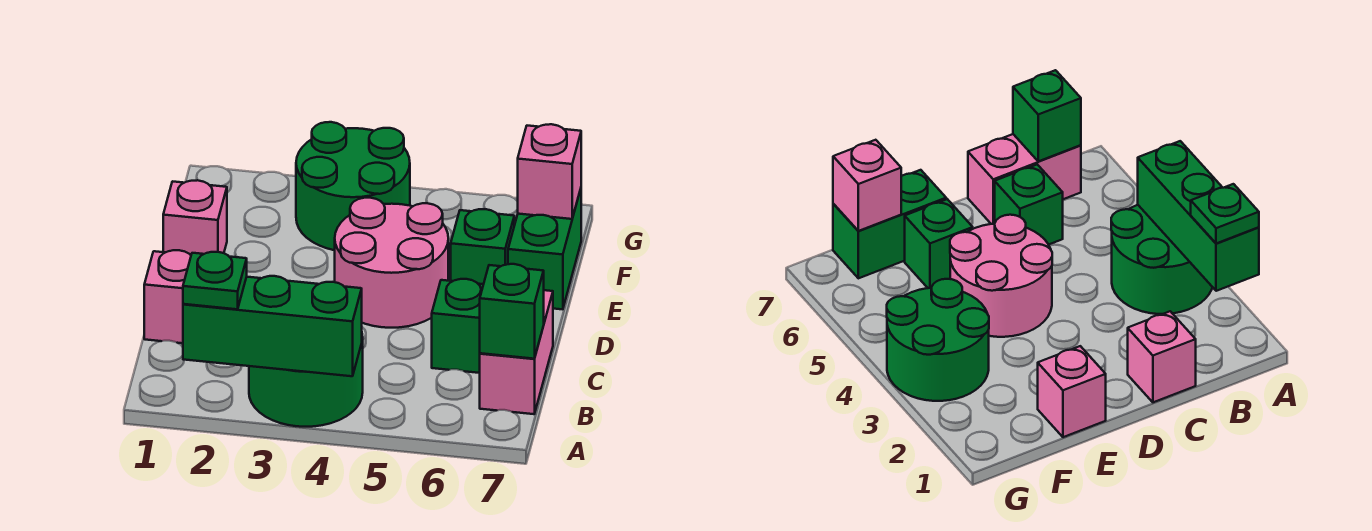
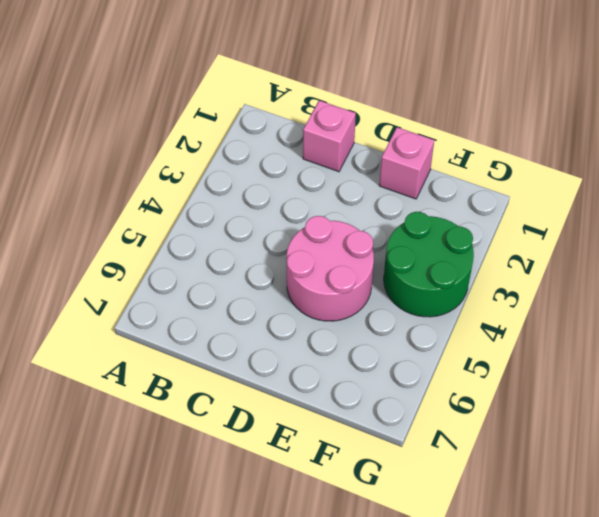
none -> green 2x2 round brick [249,337,363,427]
none -> pink 1x2 brick [480,290,553,414]
none -> green 1x1 brick [432,279,483,373]

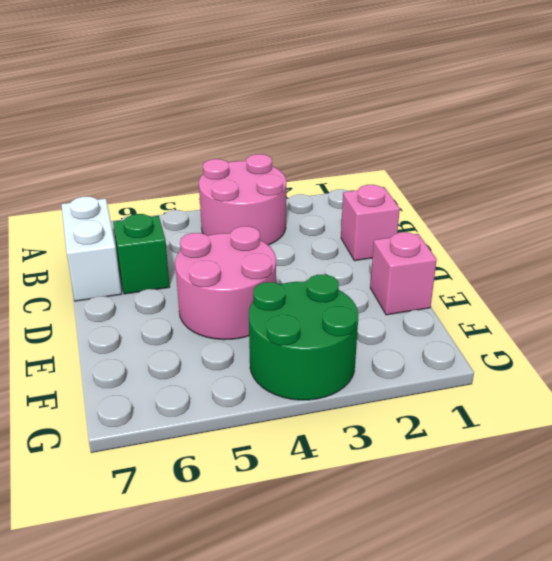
pink 2x2 round brick [199,154,286,245] -> green 2x2 round brick [249,337,363,427]
white 1x2 brick [61,197,121,301] -> pink 1x2 brick [480,290,553,414]
none -> green 1x1 brick [451,209,514,284]
none -> green 1x2 brick [508,189,581,309]
none -> green 1x3 brick [183,276,362,376]

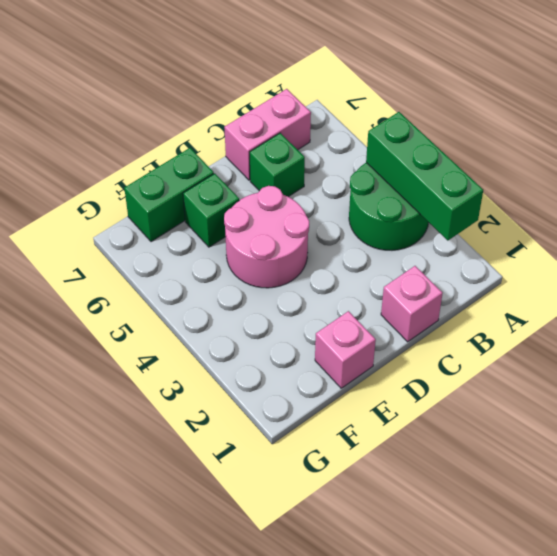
none -> green 2x2 round brick [296,122,410,250]
none -> green 1x1 brick [480,264,544,359]
none -> pink 1x1 brick [518,124,581,219]

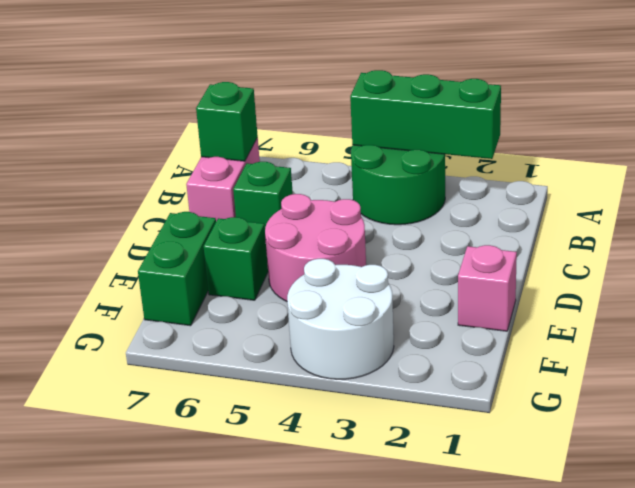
white 2x2 round brick [287,259,394,379] -> green 2x2 round brick [296,122,410,250]
none -> pink 1x1 brick [144,250,191,343]
none -> pink 1x1 brick [518,124,581,219]
none -> green 1x1 plate [183,252,247,309]

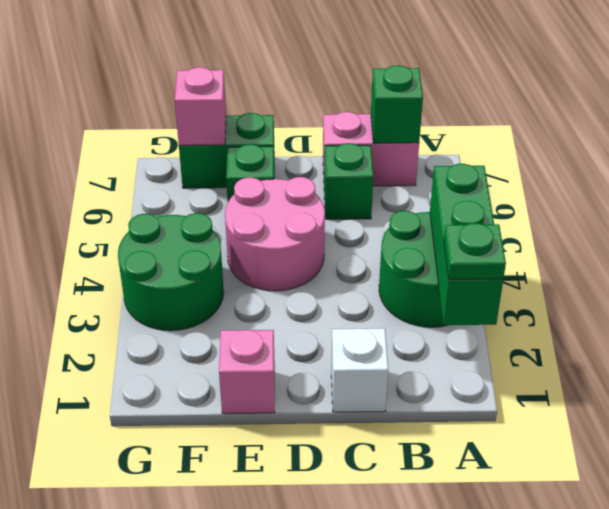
white 1x1 brick [331,328,388,412] -> pink 1x1 brick [144,250,191,343]

